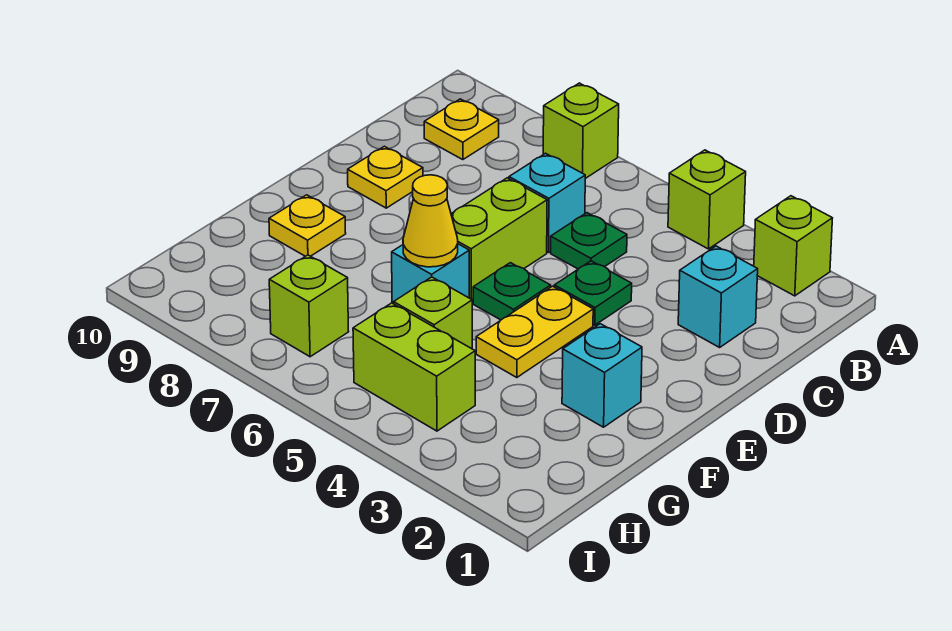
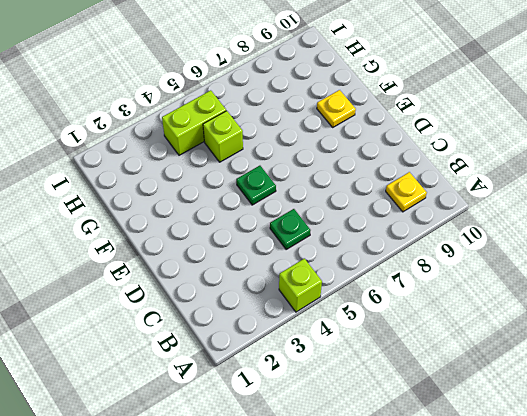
none -> lime 1x1 brick [754,196,832,296]
none -> lime 1x1 brick [543,83,619,179]
none -> cyan 1x1 brick [678,246,758,347]

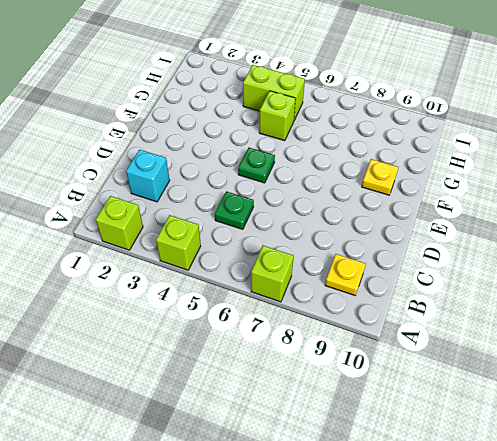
none -> cyan 1x1 brick [509,153,585,252]
none -> green 1x1 plate [554,261,632,325]
none -> lime 1x2 brick [451,178,547,302]

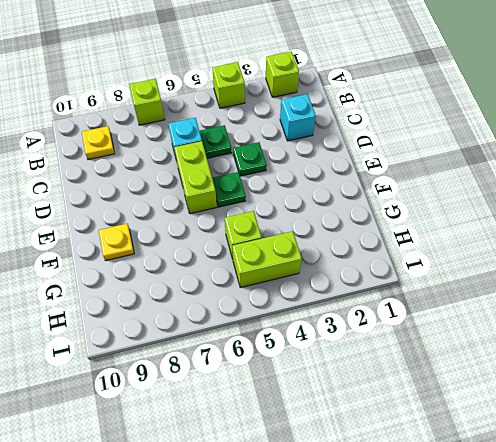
none -> yellow 1x1 plate [348,146,423,208]
none -> yellow 1x2 plate [476,286,593,378]
none -> cyan 1x1 brick [562,324,642,427]

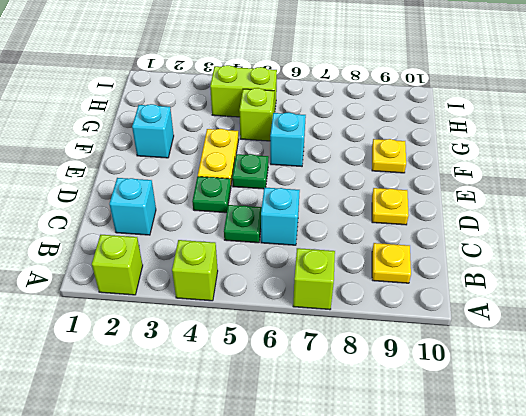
none -> lime 1x2 brick [451,178,547,302]
none -> lime 1x1 brick [269,255,349,357]
none -> yellow 1x1 cone [403,175,458,267]

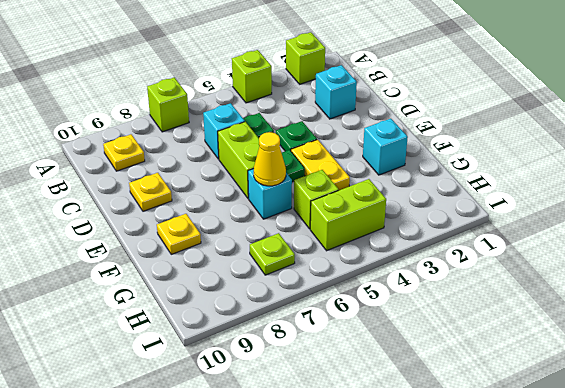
lime 1x1 plate [250,233,295,275] -> lime 1x1 brick [269,255,349,357]

